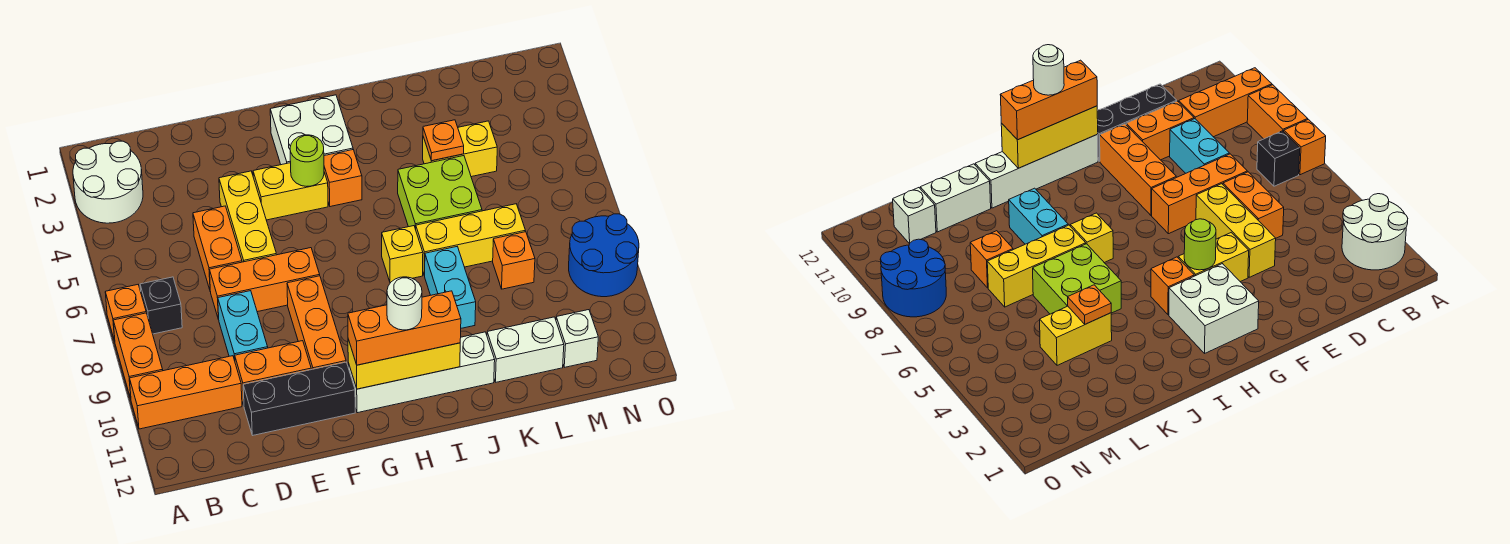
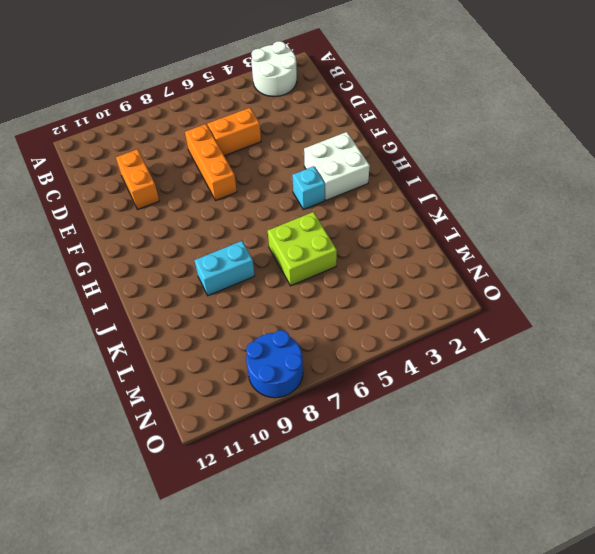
cyan 1x1 brick [292,166,325,210] -> orange 1x1 brick [324,150,362,207]
none -> orange 1x1 brick [105,285,146,341]
none -> orange 1x2 brick [113,313,163,399]
none -> orange 1x3 brick [130,356,242,429]
none -> black 1x1 brick [140,277,182,334]

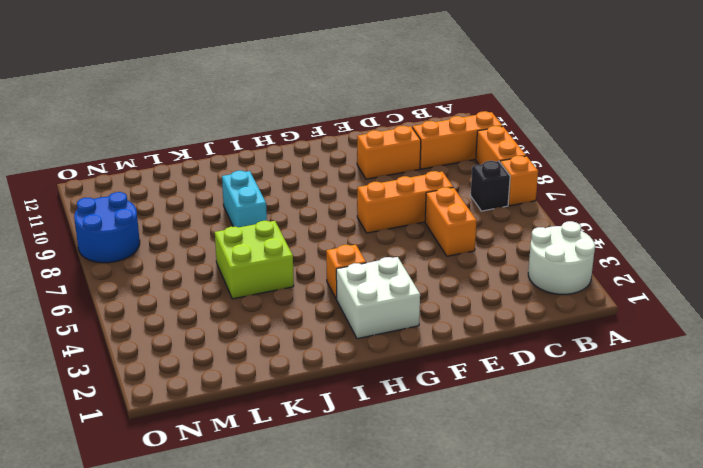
none -> cyan 1x2 brick [218,291,268,360]
none -> black 1x3 brick [243,362,355,435]
none -> yellow 1x3 brick [219,171,276,262]
none -> yellow 1x2 brick [253,163,328,220]

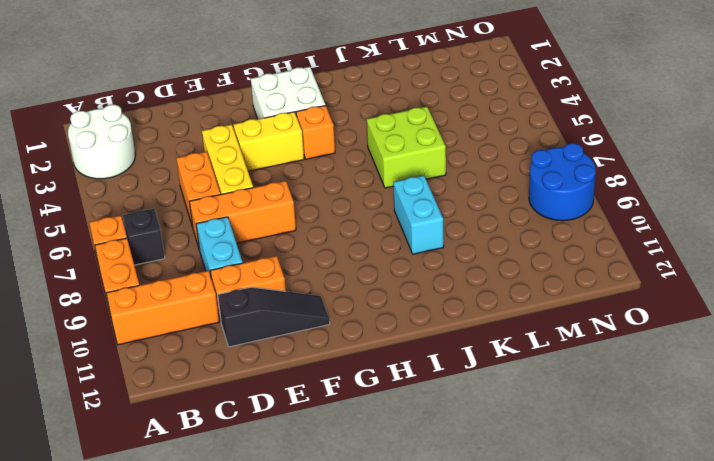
black 1x3 slope [218,287,330,347] -> black 1x3 brick [243,362,355,435]
none -> orange 1x3 brick [287,276,346,370]
none -> white 1x4 brick [348,332,495,413]
none -> yellow 1x1 brick [382,226,423,283]
none -> yellow 1x3 brick [416,204,525,275]

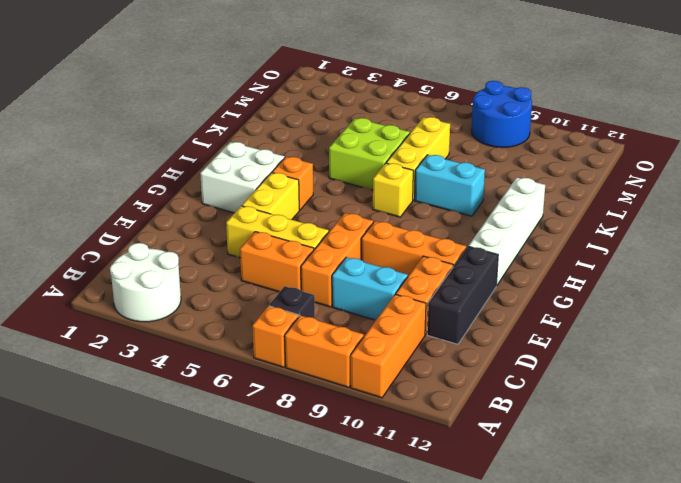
none -> yellow 1x2 brick [423,121,497,177]
none -> white 1x2 brick [487,317,564,382]
none -> orange 1x1 brick [493,232,535,289]
none -> white 1x1 brick [556,310,598,367]

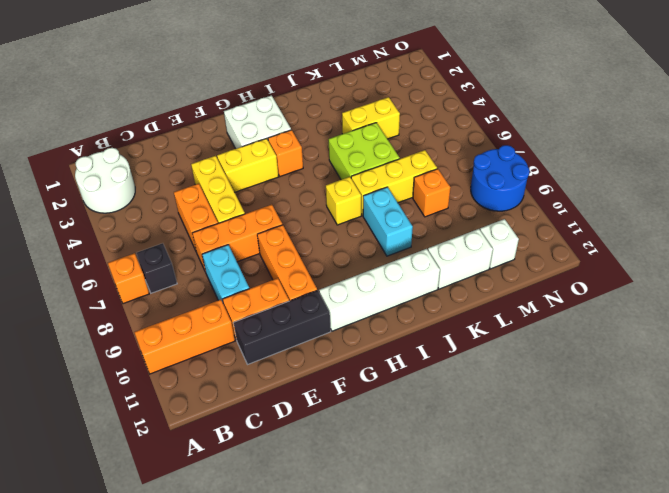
none -> orange 1x2 brick [113,313,163,399]
none -> lime 1x1 round brick [290,135,324,186]
none -> yellow 1x3 brick [348,339,460,389]
none -> orange 1x1 plate [423,120,464,161]

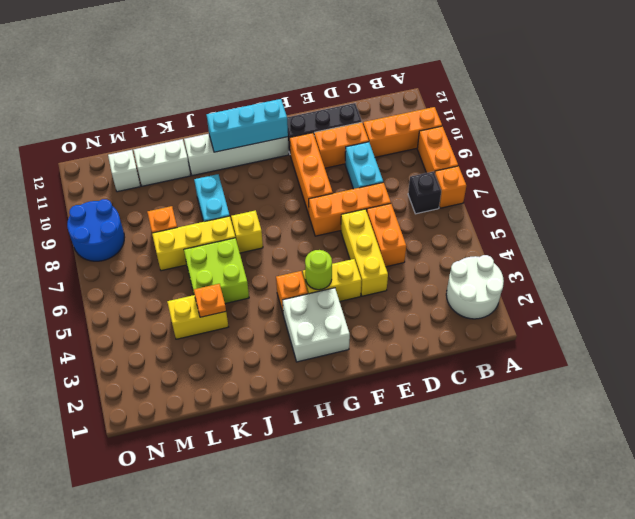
cyan 1x3 brick [207,99,288,152] -> yellow 1x3 brick [348,339,460,389]
none -> orange 1x3 brick [348,291,461,365]
none -> white 1x1 round brick [387,277,422,330]

